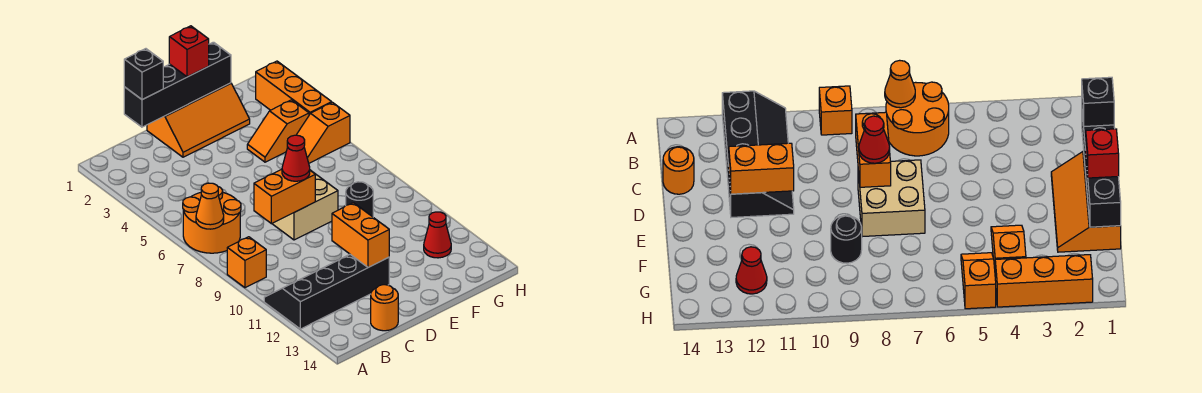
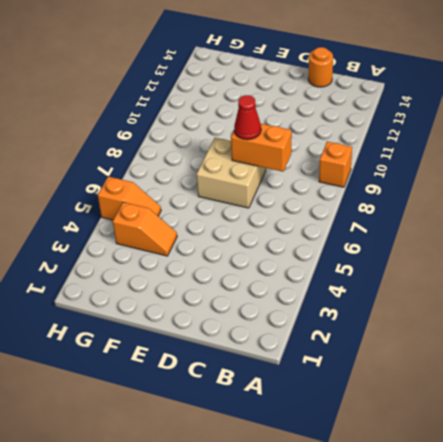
none -> orange 2x2 round brick [183,187,241,253]
none -> black 2x4 slope [264,255,389,329]
none -> orange 2x3 slope [147,83,250,157]

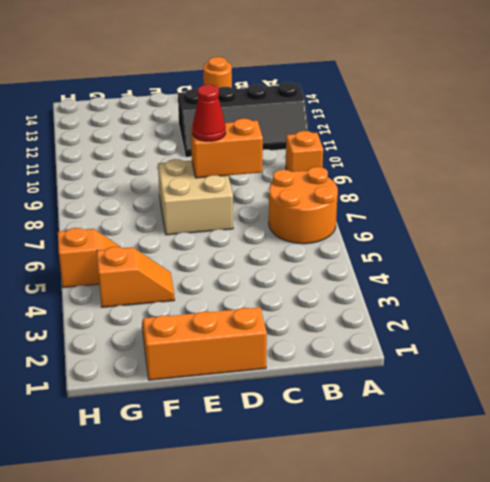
none -> black 1x1 round brick [346,182,373,217]
none -> red 1x1 cone [424,212,451,258]
none -> orange 1x3 brick [256,61,332,115]

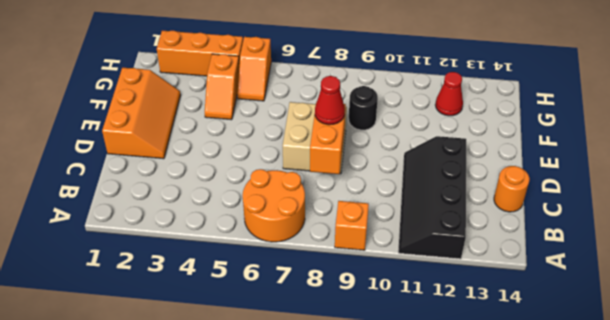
none -> orange 1x1 cone [196,183,224,229]
none -> black 1x4 brick [124,42,231,127]
none -> orange 1x2 brick [332,203,389,267]

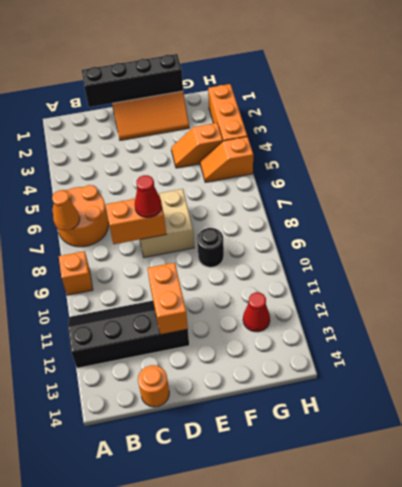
none -> black 1x1 brick [124,49,163,100]
none -> red 1x1 brick [169,26,209,77]

